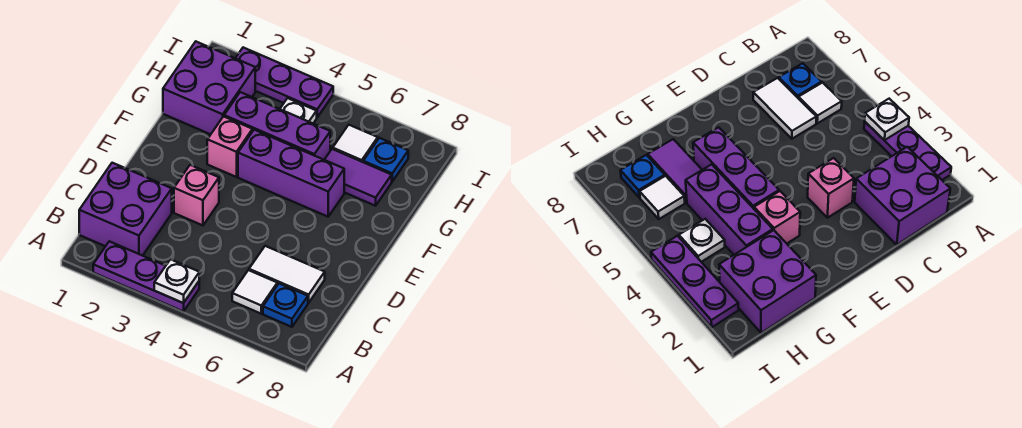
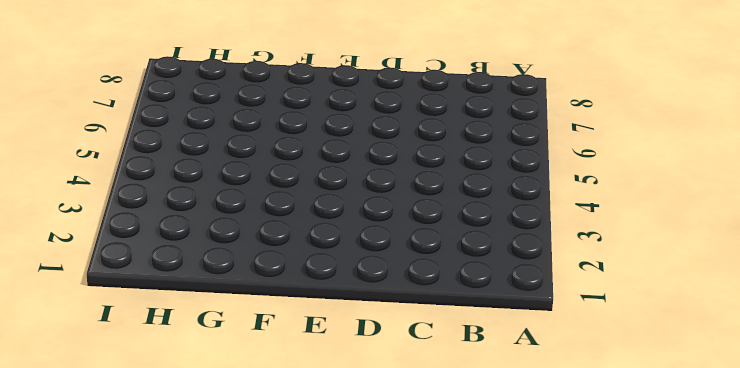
none -> purple 1x3 plate [93,241,199,312]
none -> purple 2x2 brick [79,163,172,256]
none -> white 1x1 tile [232,270,277,314]

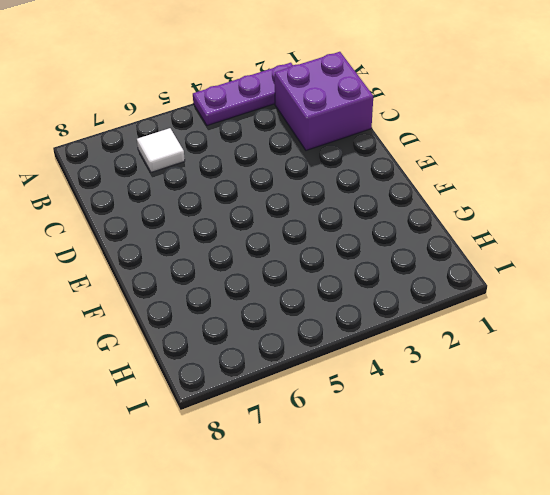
none -> blue 1x1 plate [263,284,308,327]
none -> white 1x2 tile [249,246,325,303]
none -> pink 1x1 brick [174,165,219,225]

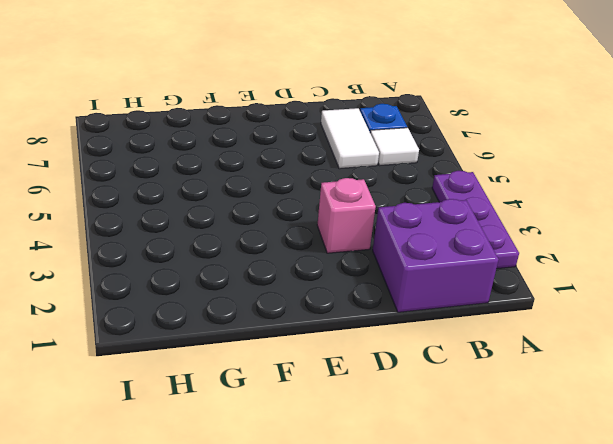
none -> pink 1x1 brick [207,116,253,177]
none -> purple 1x3 brick [238,130,344,217]
none -> purple 2x2 brick [163,42,255,134]

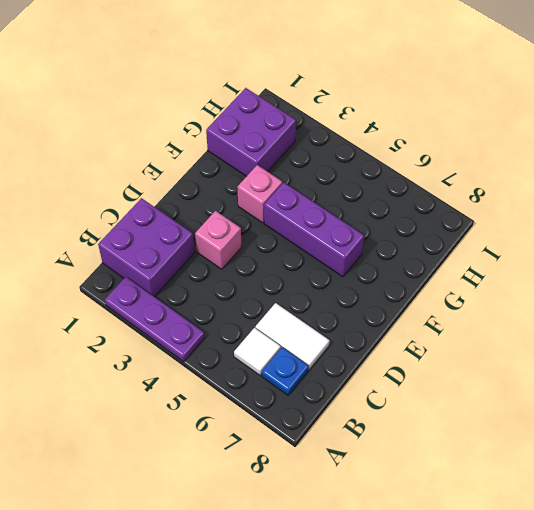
none -> purple 1x3 brick [224,92,330,160]
none -> purple 1x2 tile [324,149,392,206]
none -> white 1x1 plate [280,98,317,123]

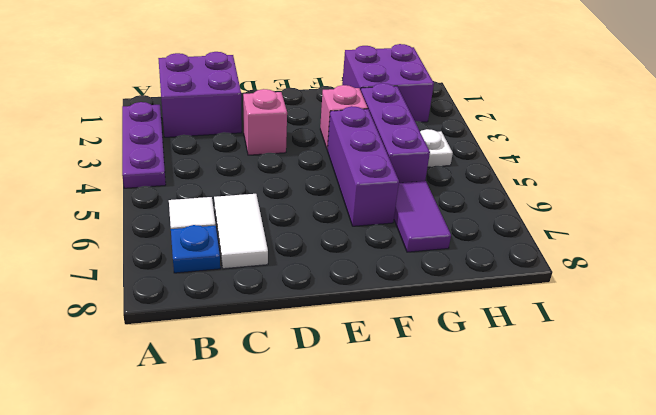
none -> white 1x1 tile [333,125,378,162]
none -> blue 1x1 plate [363,138,408,181]
none -> purple 1x3 plate [235,48,333,117]

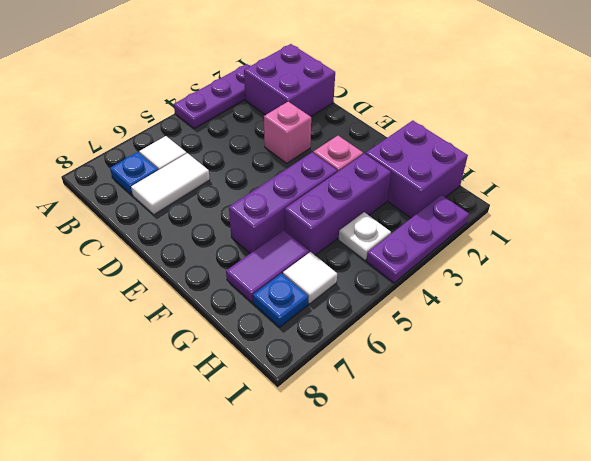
none -> white 1x1 plate [154,259,199,303]

